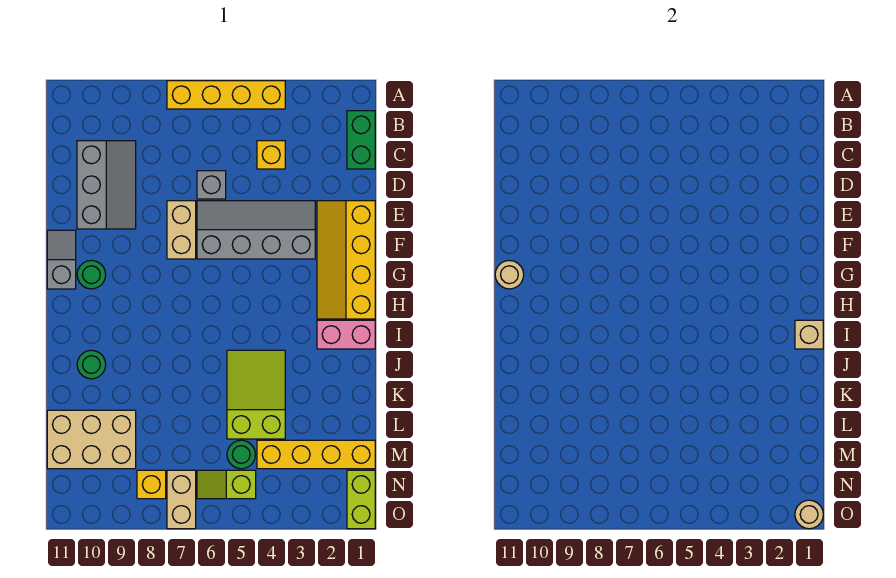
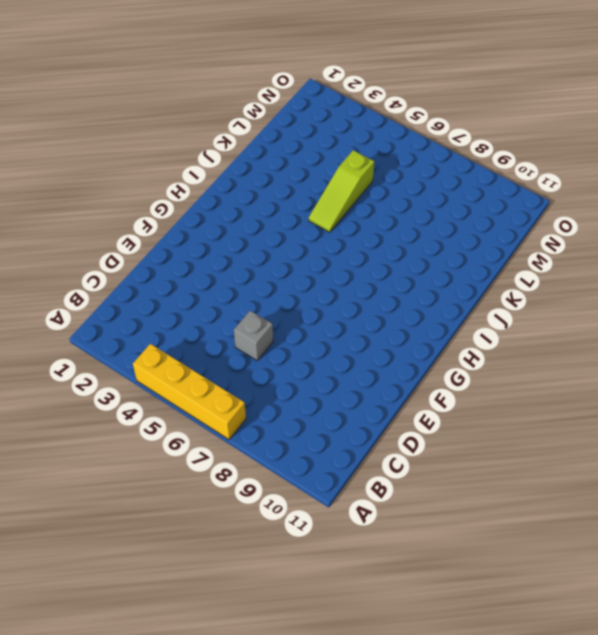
lime 1x3 slope [309,150,374,232] -> lime 2x3 slope [227,350,285,439]
none -> green 1x2 brick [347,111,375,169]
none -> yellow 1x1 brick [257,141,285,169]
none -> grey 2x3 slope [77,141,136,229]

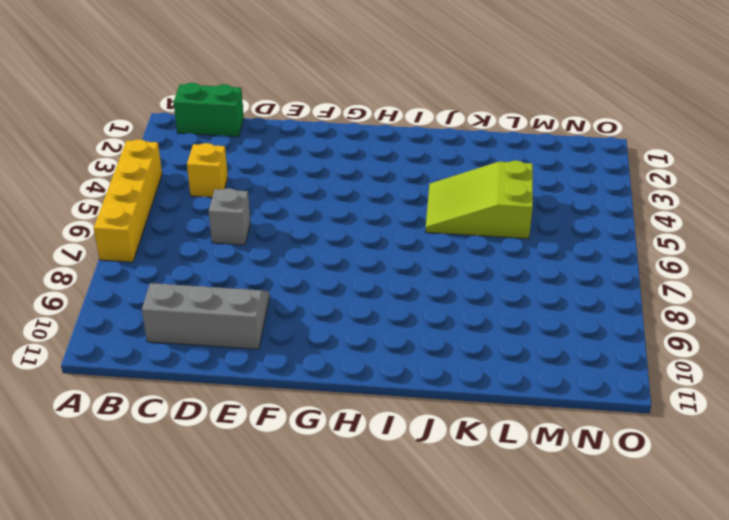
none -> yellow 2x4 slope [317,201,375,319]
none -> grey 2x4 slope [197,201,315,259]
none -> tan 1x2 brick [167,201,196,259]

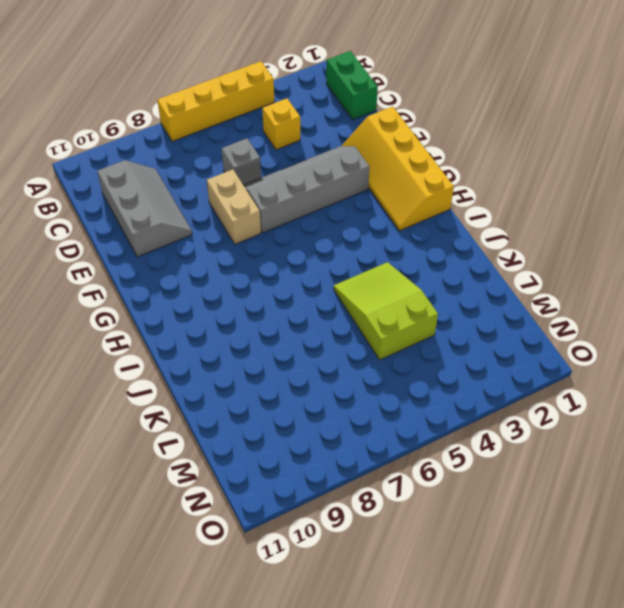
none -> grey 1x2 slope [47,230,76,289]
none -> green 1x1 round brick [77,260,106,289]
none -> pink 1x2 brick [317,320,375,349]

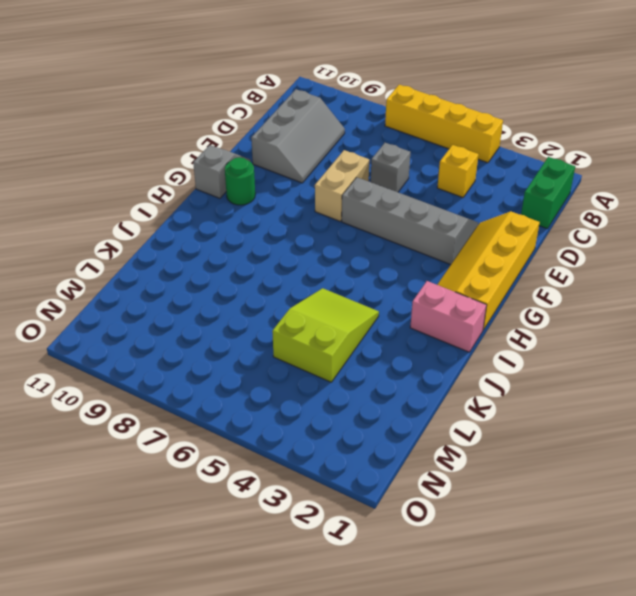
none -> green 1x1 round brick [77,350,106,379]
none -> tan 2x3 brick [47,410,136,469]
none -> yellow 1x4 brick [257,440,375,469]

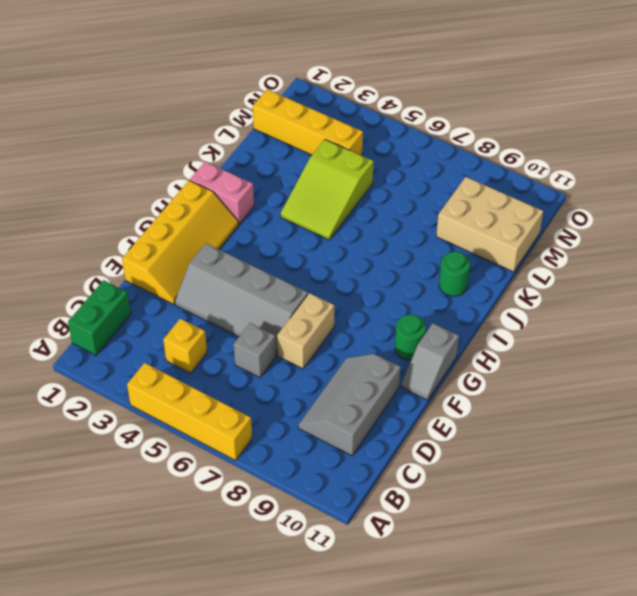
none -> green 1x1 round brick [227,440,255,469]
none -> lime 1x2 brick [347,470,375,529]
none -> lime 1x2 slope [197,470,256,499]

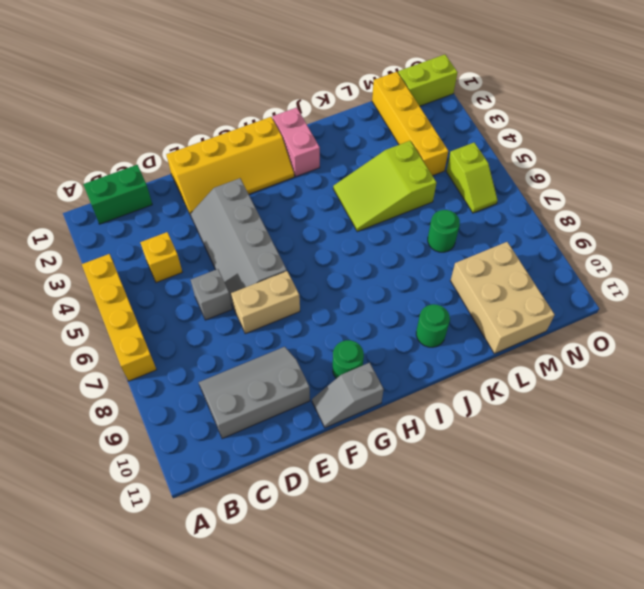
green 1x1 round brick [428,210,460,252] -> green 1x1 round brick moved to [227,440,255,469]
none -> tan 1x2 brick [167,470,196,529]
none -> yellow 1x1 brick [137,470,166,499]
none -> tan 1x1 round brick [495,260,524,289]

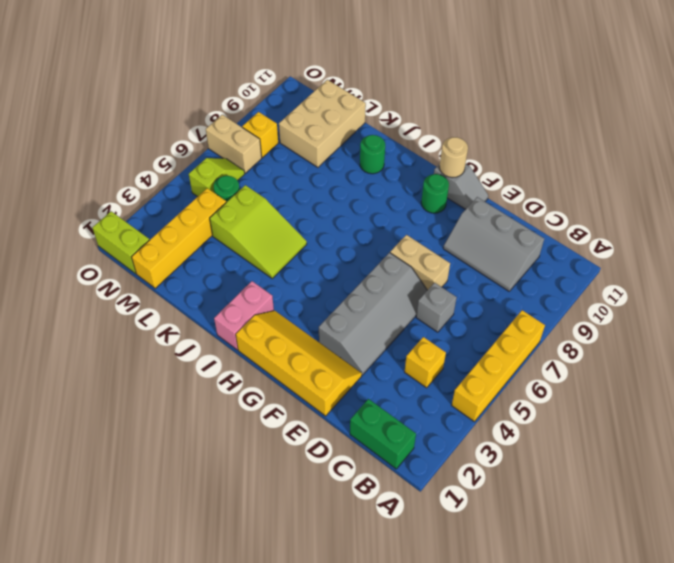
none -> tan 1x1 brick [795,320,823,349]
none -> tan 1x1 round brick [795,500,823,529]

